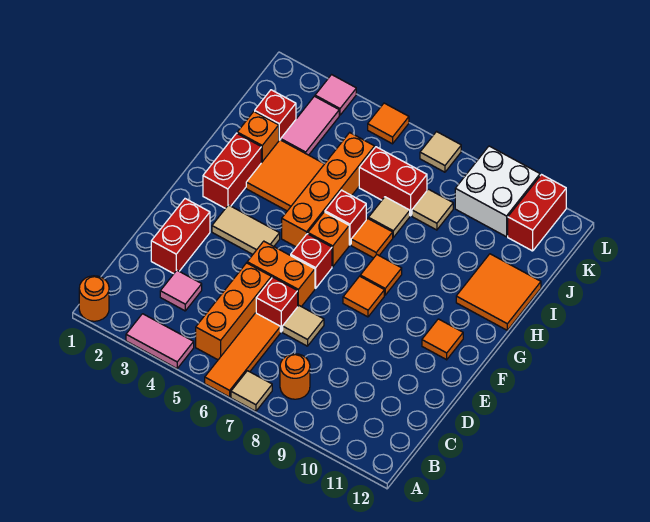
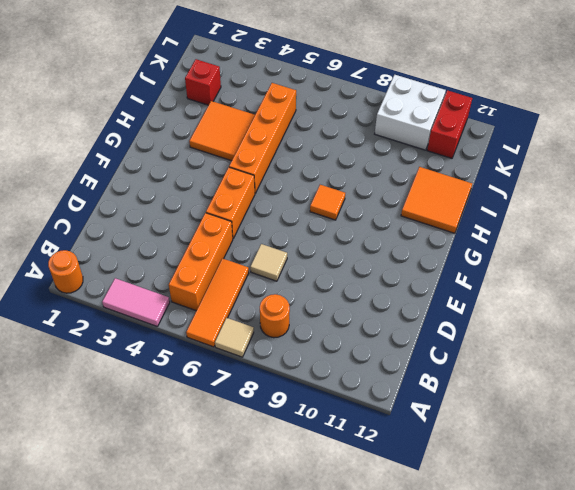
orange 1x2 brick [206,167,255,238] -> orange 1x2 brick turned to [247,241,315,307]
none -> pink 1x1 tile [160,270,202,311]
none -> red 1x2 brick [151,199,210,274]
none -> red 1x1 brick [256,277,298,332]
none -> tan 1x2 tile [212,205,280,254]

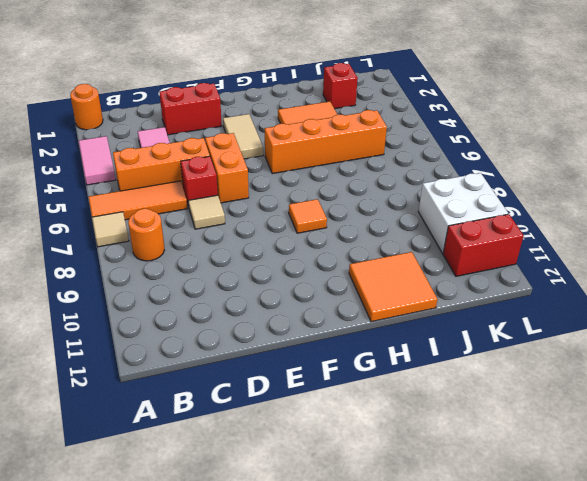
none -> red 1x1 brick [291,234,332,288]
none -> orange 1x1 tile [343,276,384,317]
none -> orange 1x1 tile [422,319,463,360]
none -> red 1x2 brick [203,133,261,208]

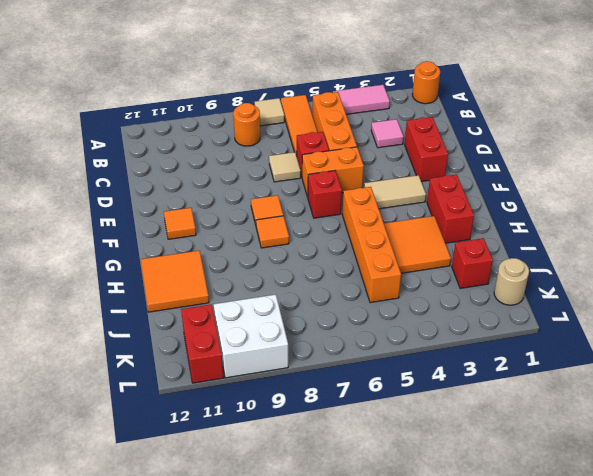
tan 1x1 round brick [494,258,529,305] -> none
none -> orange 1x1 brick [308,212,349,267]
none -> red 1x1 brick [325,190,366,245]
none -> orange 1x1 tile [351,219,393,258]
none -> orange 1x1 brick [237,112,279,163]

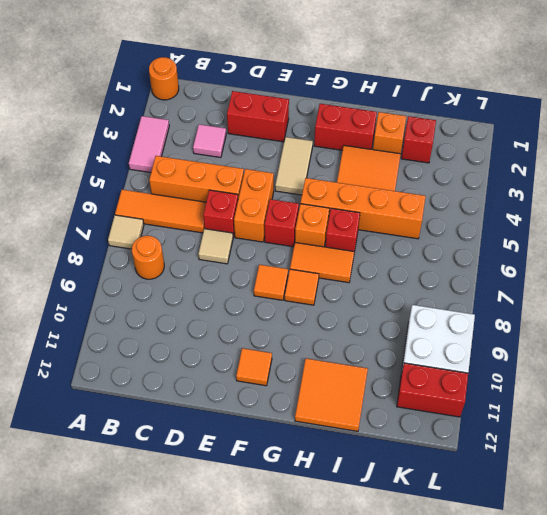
orange 1x2 tile [290,243,354,283] -> orange 1x1 tile [351,219,393,258]
none -> tan 1x1 tile [368,197,410,237]
none -> pink 1x2 tile [281,96,339,155]
none -> red 1x2 brick [359,147,427,216]
none -> tan 1x1 tile [412,189,453,230]

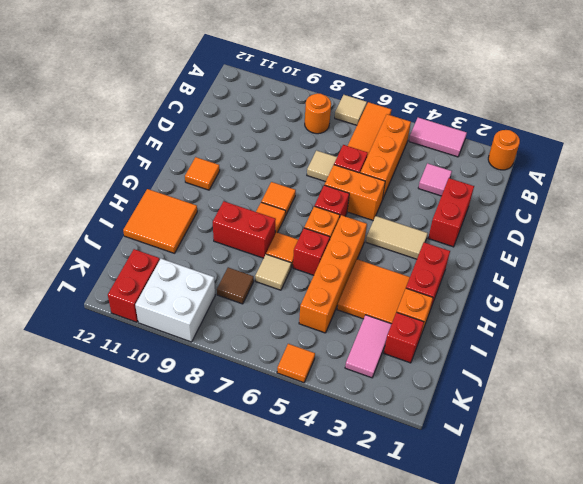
red 1x2 brick [213,201,276,258] -> red 1x2 brick moved to [359,147,427,216]
brown 1x1 tile [217,267,254,304] -> tan 1x1 tile [412,189,453,230]
none -> pink 1x1 tile [315,75,356,115]
none -> tan 1x1 tile [420,132,461,172]

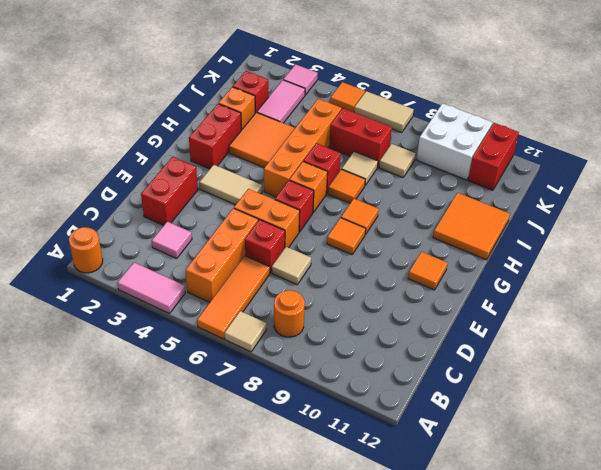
tan 1x2 tile [354,91,414,132] -> tan 1x1 tile [420,132,461,172]

